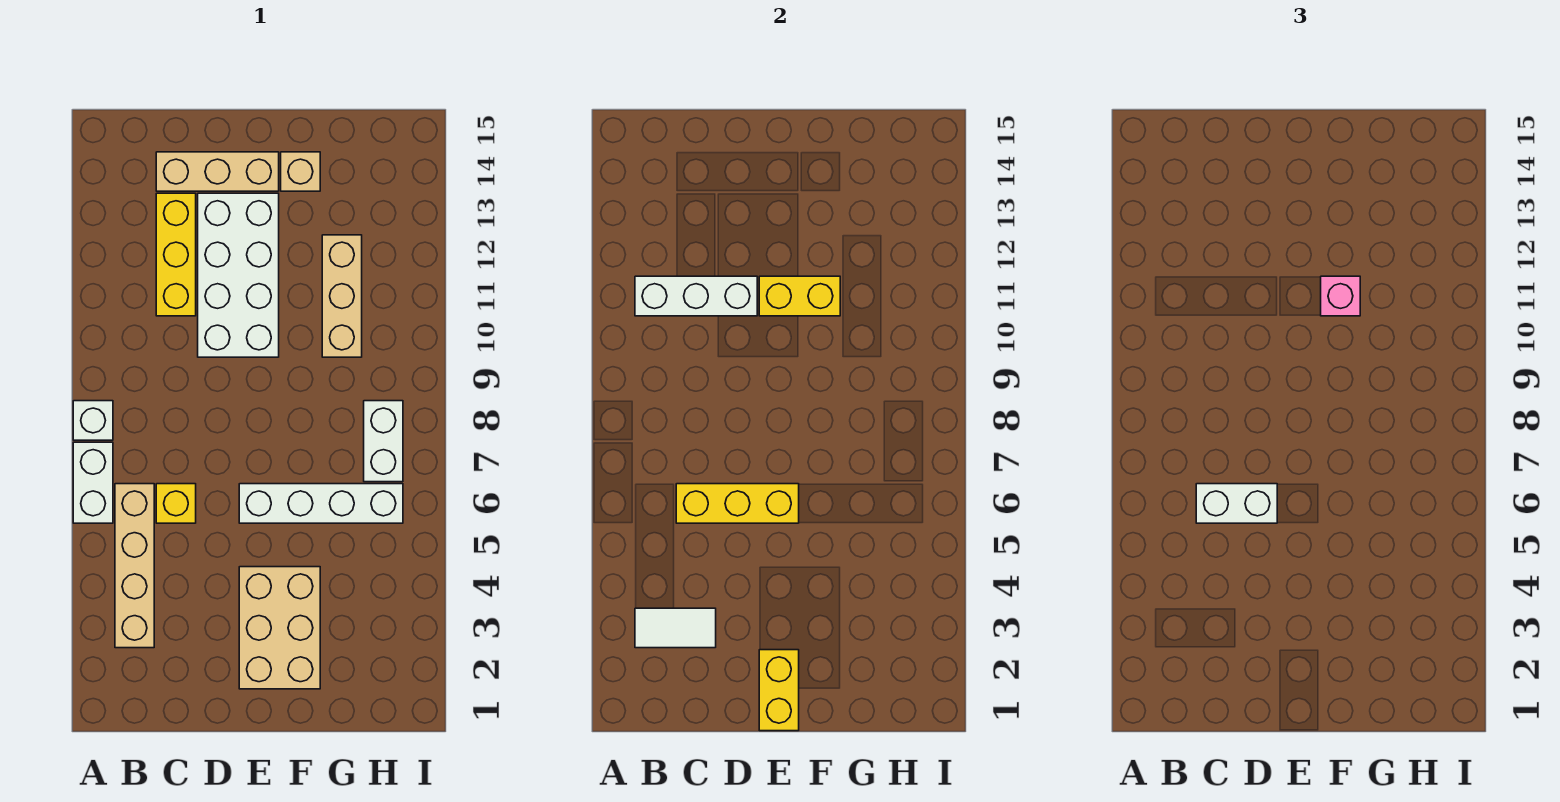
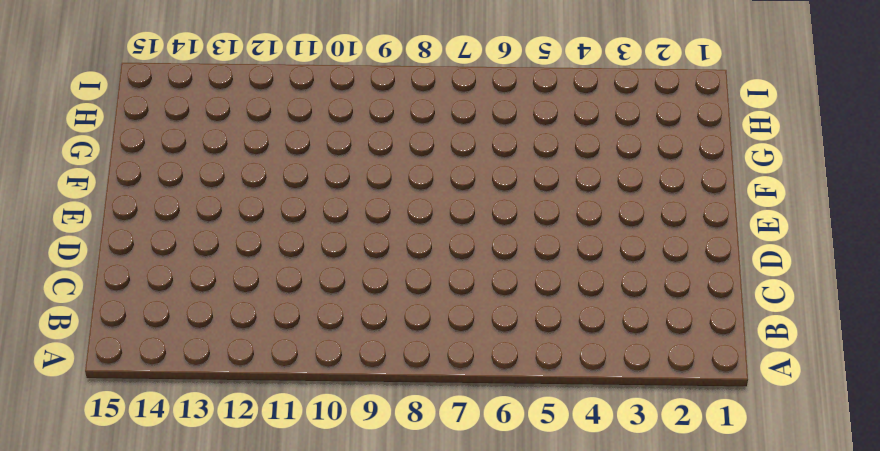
none -> white 1x2 brick [73,442,113,523]
none -> white 1x1 brick [73,401,113,440]
none -> tan 1x4 brick [115,484,154,648]

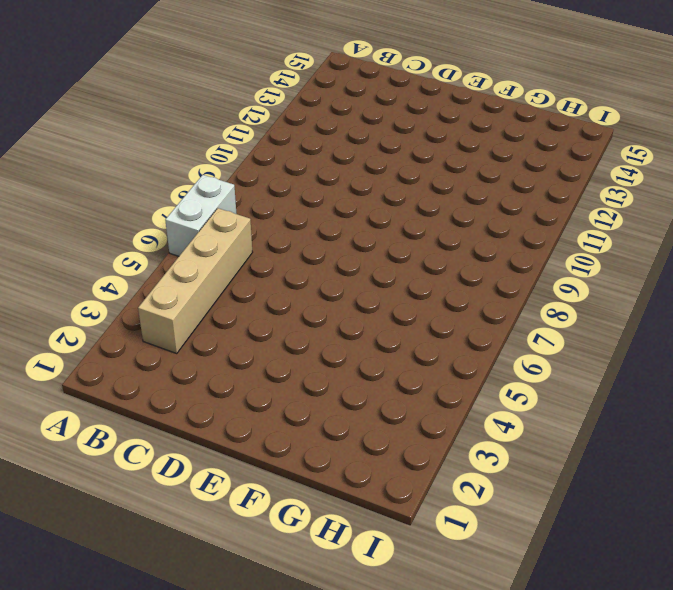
none -> white 1x1 brick [73,401,113,440]
none -> yellow 1x1 brick [156,484,196,523]
none -> yellow 1x3 brick [156,193,196,316]

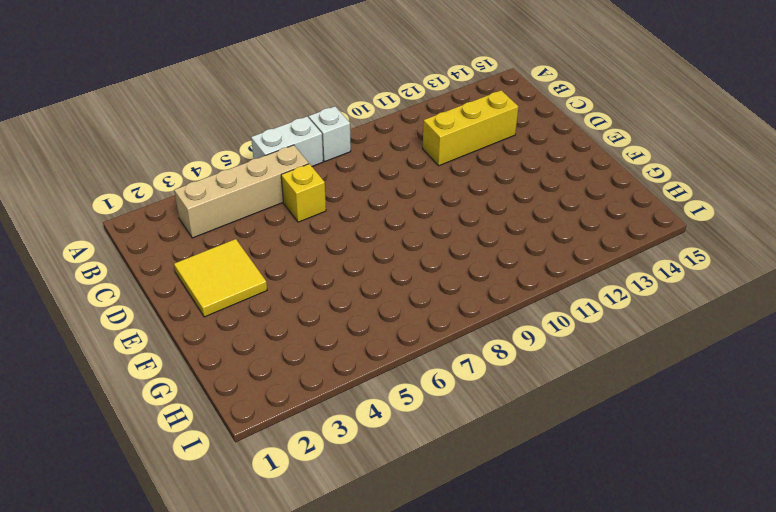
yellow 2x2 tile [174,239,267,317] -> tan 2x3 brick [239,567,320,689]
none -> tan 1x3 brick [156,152,279,191]
none -> white 2x4 brick [198,193,279,357]
none -> white 1x4 brick [239,484,403,523]

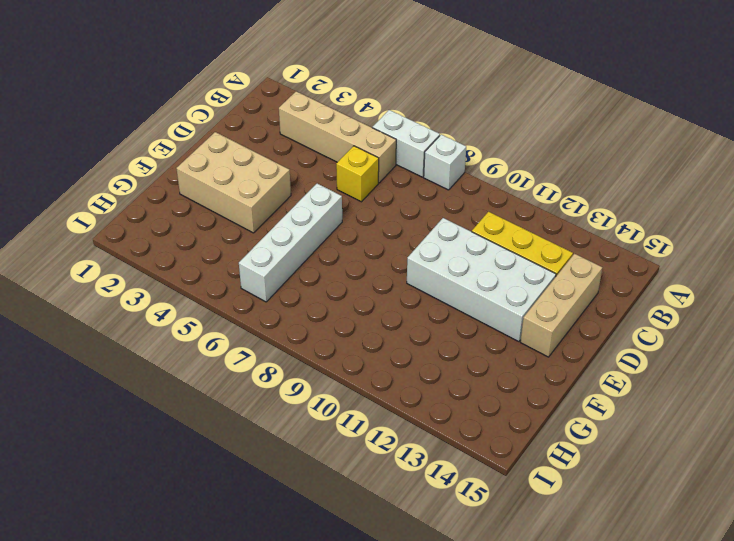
none -> tan 1x1 brick [281,152,320,191]
none -> tan 1x3 brick [322,235,362,357]
none -> white 1x2 brick [364,401,403,482]

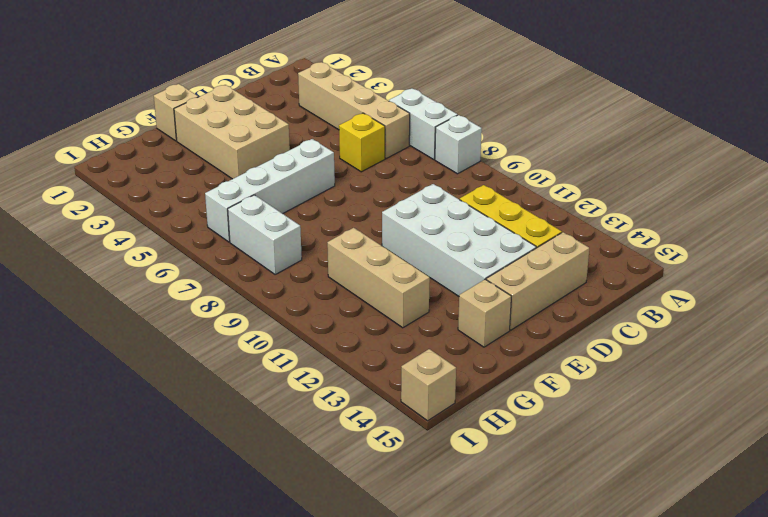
tan 1x1 brick [154,84,198,141] -> none
tan 1x1 brick [401,349,456,421] -> none
none -> white 1x2 tile [635,608,716,648]
none -> white 1x3 brick [635,276,757,316]
none -> yellow 1x3 brick [676,484,799,523]

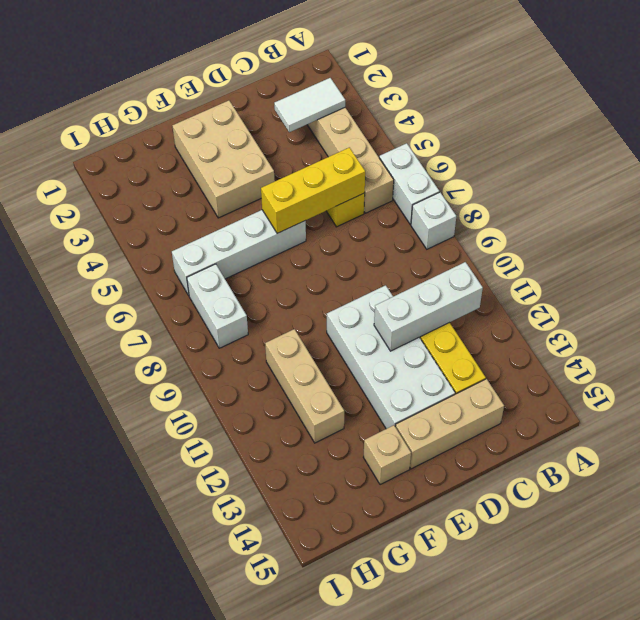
none -> yellow 1x2 brick [759,650,799,731]
none -> yellow 1x2 brick [759,276,840,316]
none -> white 1x2 brick [1196,484,1277,523]

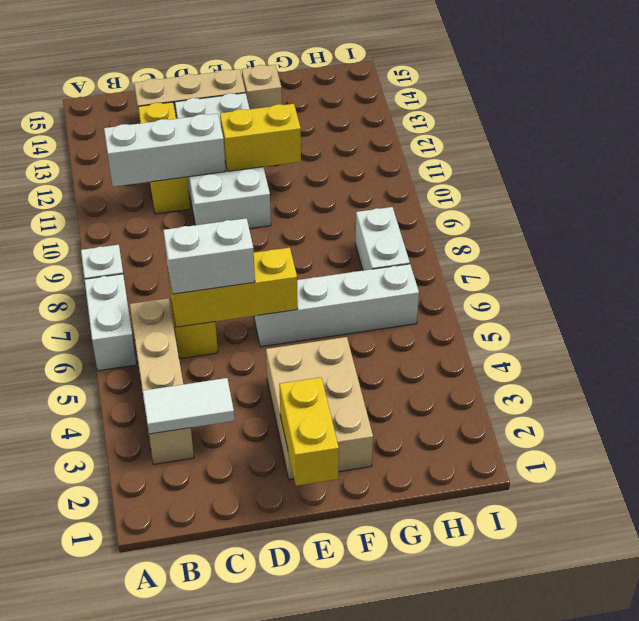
none -> tan 1x3 brick [322,235,362,357]
none -> pink 1x1 brick [1321,276,1360,316]

